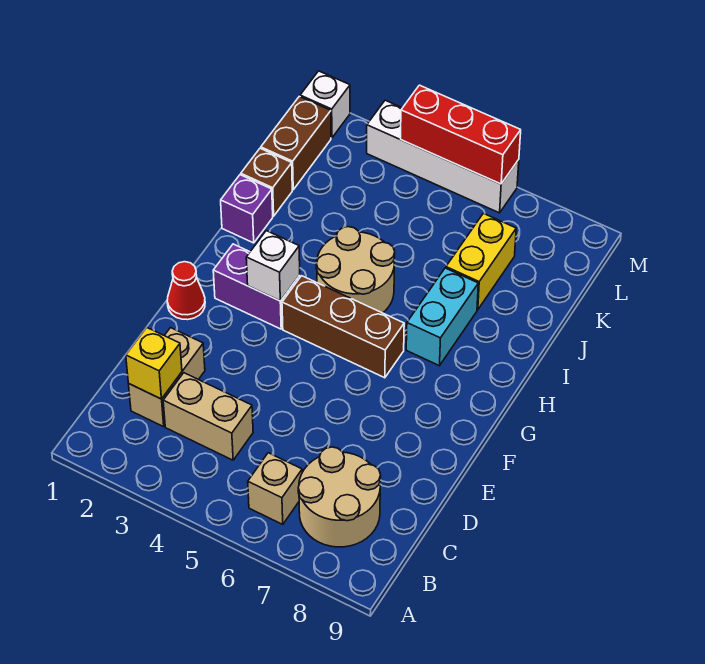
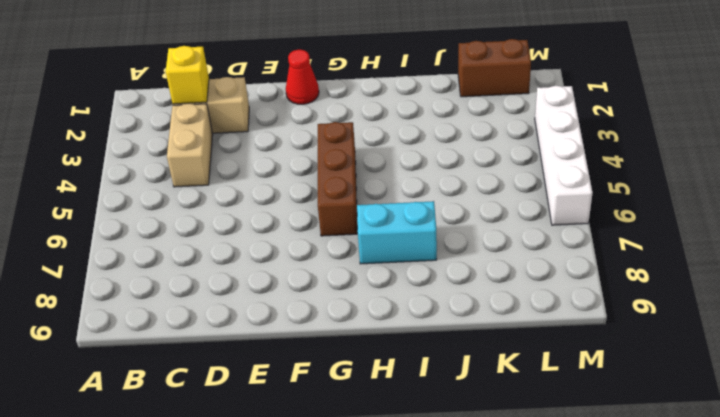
none -> tan 1x1 brick [248,453,302,524]
none -> tan 2x2 round brick [298,447,381,547]
none -> purple 1x2 brick [213,244,300,329]

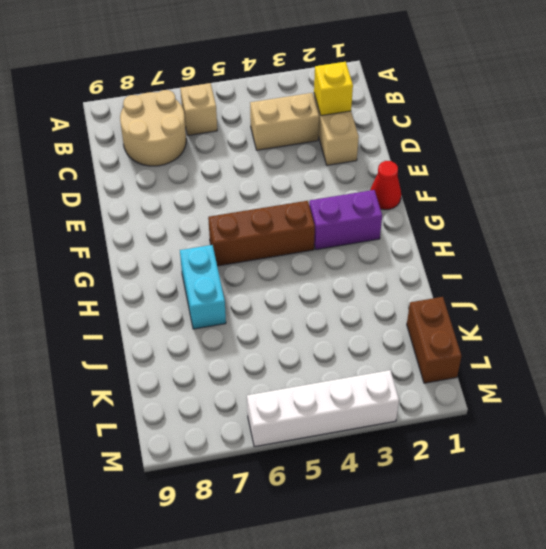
none -> tan 2x2 round brick [316,227,395,313]
none -> purple 1x1 brick [221,175,273,243]
none -> brown 1x1 brick [241,148,292,216]

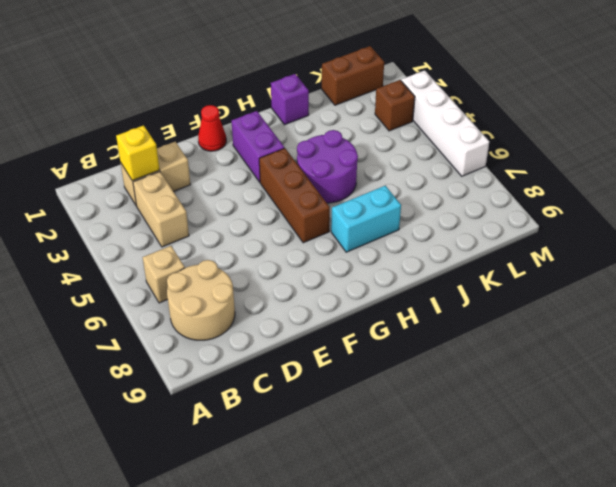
purple 2x2 round brick [297,130,358,203] -> tan 2x2 round brick [316,227,395,313]
brown 1x1 brick [375,80,415,131] -> brown 1x1 brick moved to [241,148,292,216]
none -> yellow 1x2 brick [446,213,516,310]
none -> white 1x1 brick [300,71,350,138]
none -> white 1x1 brick [246,231,300,301]

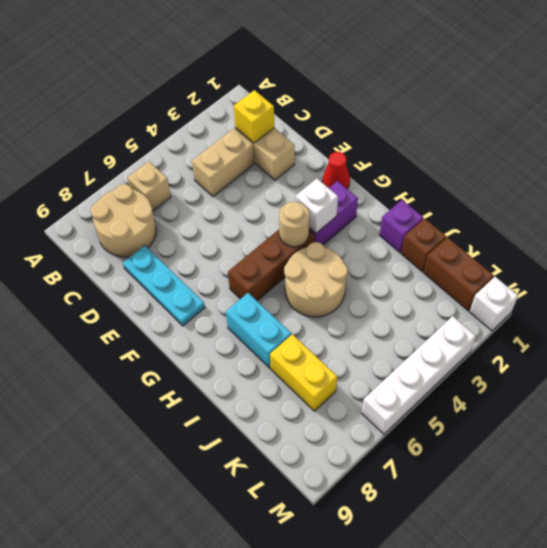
cyan 1x3 plate [123,246,205,326] -> none
tan 1x1 round brick [279,202,309,247] -> none
none -> red 1x3 brick [401,85,521,184]

